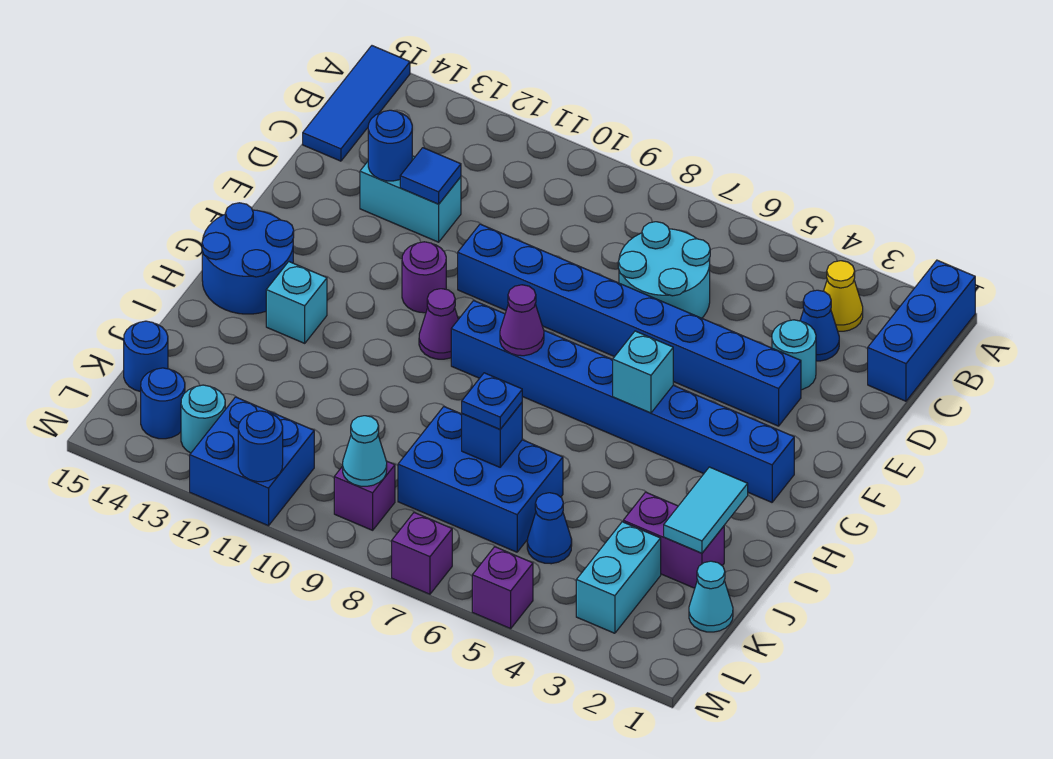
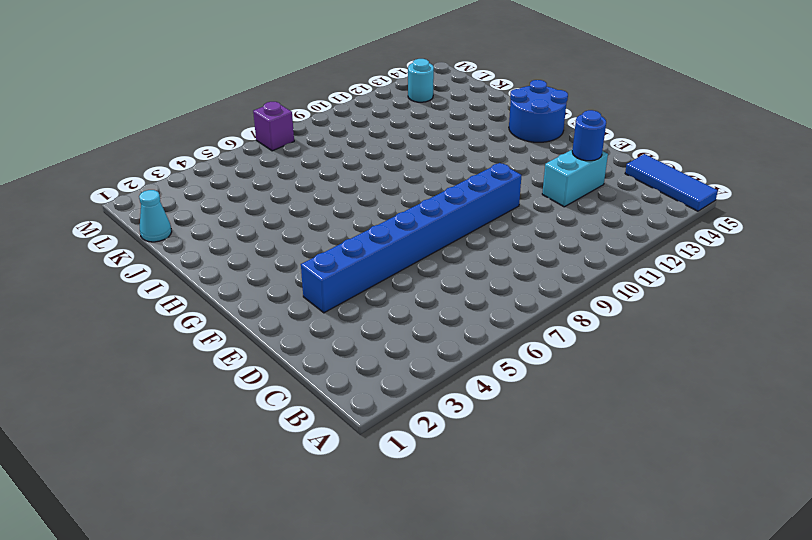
none -> blue 1x3 brick [868,260,975,401]
none -> yellow 1x1 cone [824,261,863,331]
none -> blue 1x1 cone [800,290,839,361]
none -> cyan 2x2 round brick [618,222,710,318]

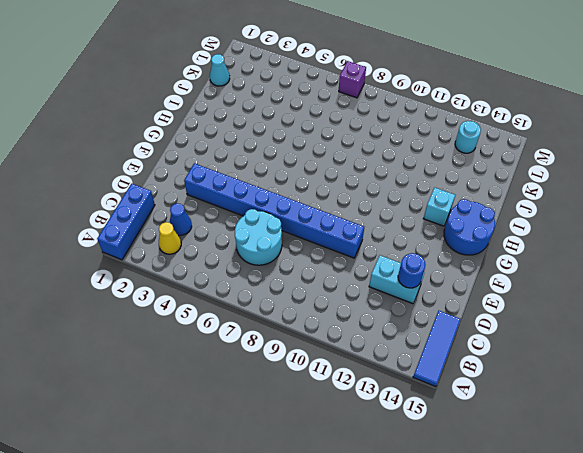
none -> cyan 1x1 round brick [772,320,816,390]
none -> purple 1x1 round brick [402,242,446,313]
none -> blue 1x8 brick [451,301,794,502]
none -> purple 1x1 cone [419,289,458,359]

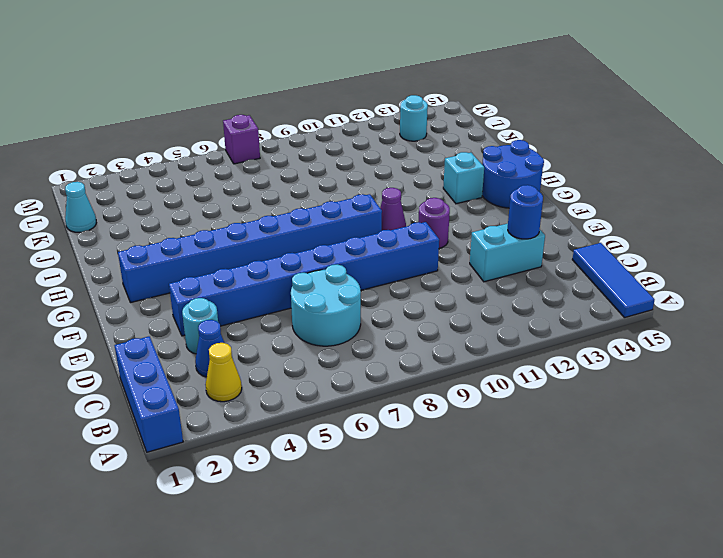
none -> purple 1x2 brick [623,492,724,588]
none -> blue 2x3 brick [398,407,563,552]
none -> cyan 1x2 brick [576,522,661,633]
none -> blue 1x1 cone [527,493,572,564]

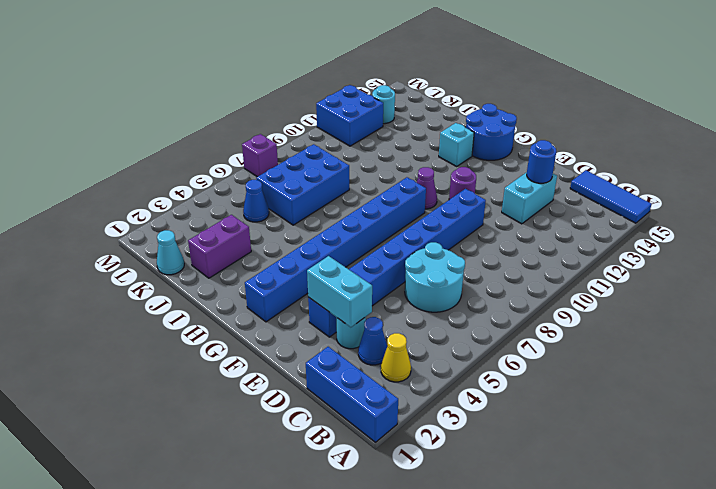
cyan 1x2 brick [307,256,372,327] -> cyan 1x2 brick moved to [576,522,661,633]
none -> blue 1x1 round brick [124,321,168,392]
none -> purple 1x1 brick [334,461,395,530]
none -> blue 1x1 round brick [141,368,185,439]
none -> purple 1x1 brick [472,547,533,629]

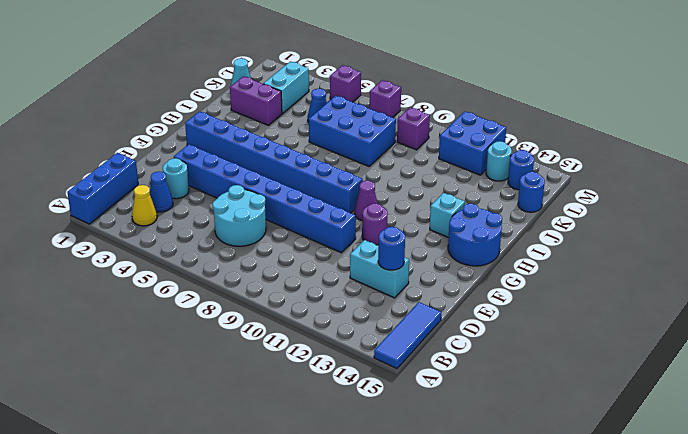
none -> blue 1x1 tile [400,148,461,204]
none -> cyan 1x1 brick [613,331,673,413]
none -> purple 1x1 cone [500,285,544,356]
none -> cyan 1x2 tile [664,467,748,553]

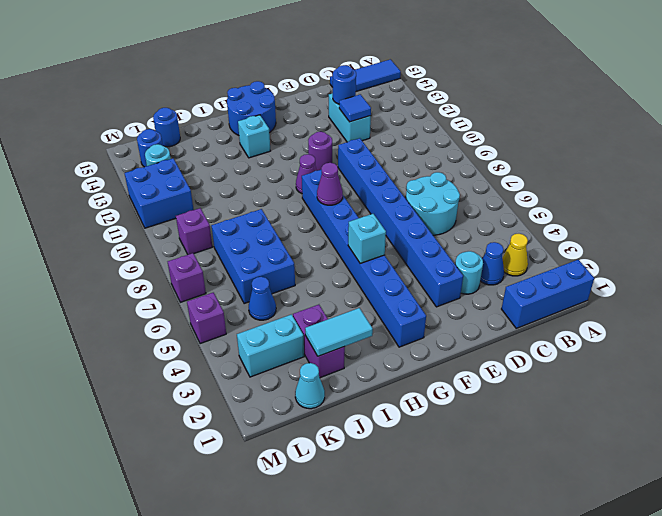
none -> blue 1x1 brick [462,403,522,467]
none -> cyan 1x1 cone [343,416,387,486]
none -> blue 1x1 round brick [238,411,283,482]
none -> blue 1x1 plate [462,373,522,429]

